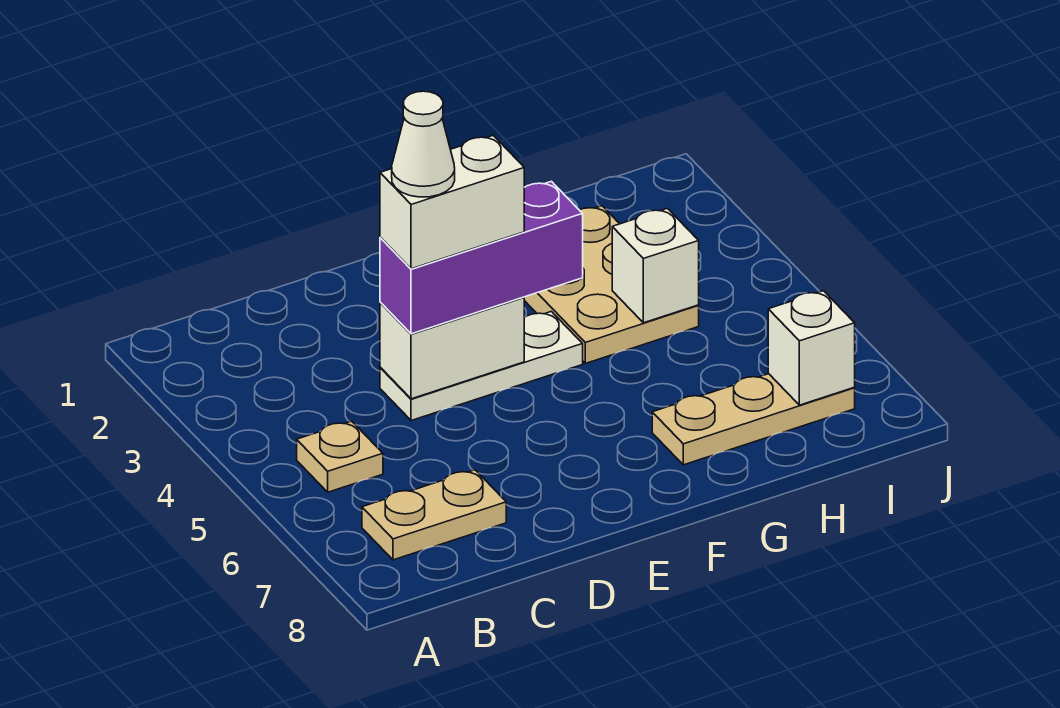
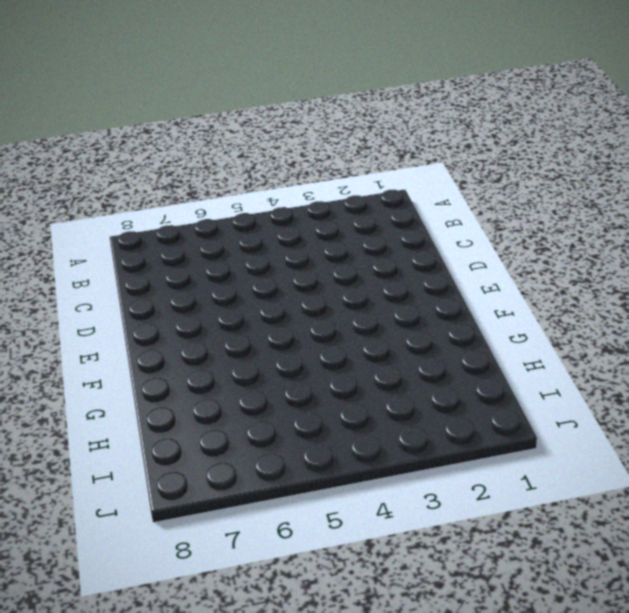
none -> tan 1x1 plate [297,421,383,492]
none -> tan 1x2 plate [362,470,506,560]

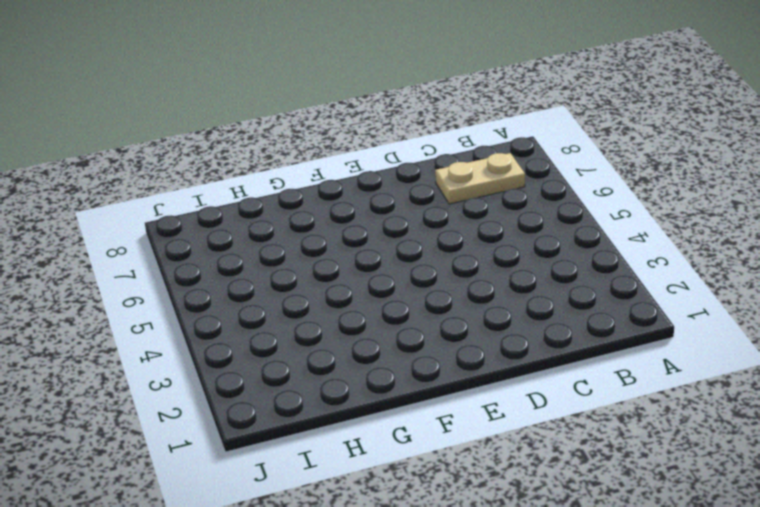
none -> tan 1x1 plate [297,421,383,492]
none -> white 1x3 plate [380,311,583,421]

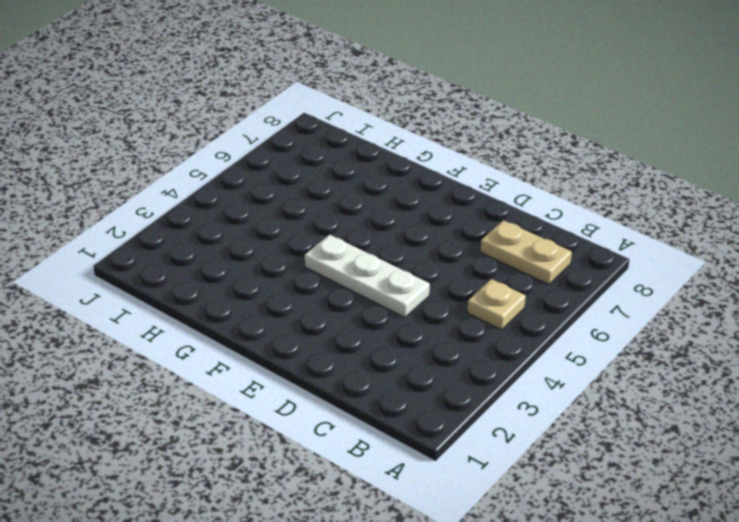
none -> tan 2x3 plate [524,206,699,363]
none -> tan 1x3 plate [652,374,855,465]

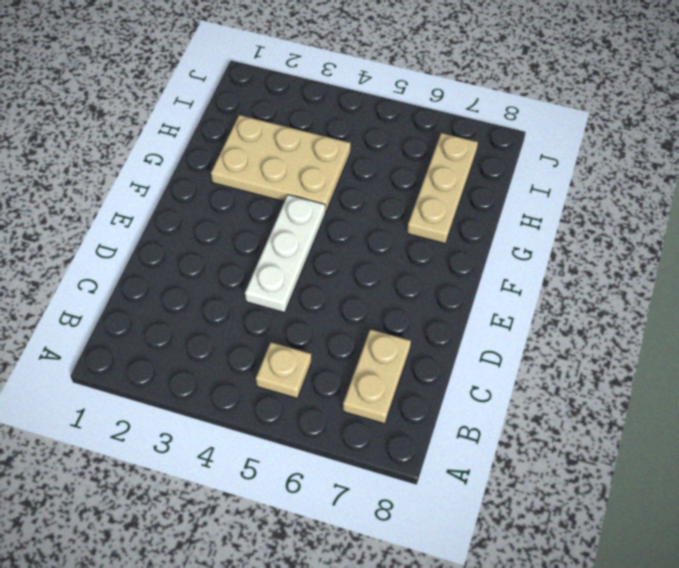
none -> white 1x2 brick [380,297,524,399]
none -> white 1x1 brick [612,208,699,323]

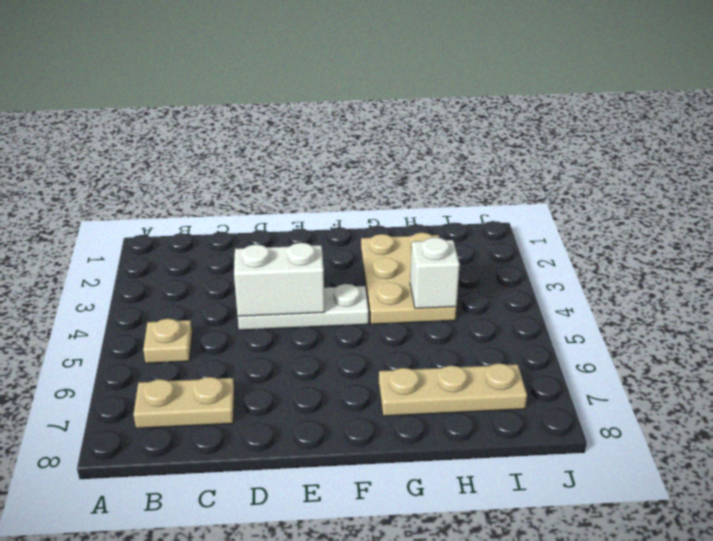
none -> white 1x1 brick [768,291,855,405]
none -> purple 1x3 brick [380,181,583,334]

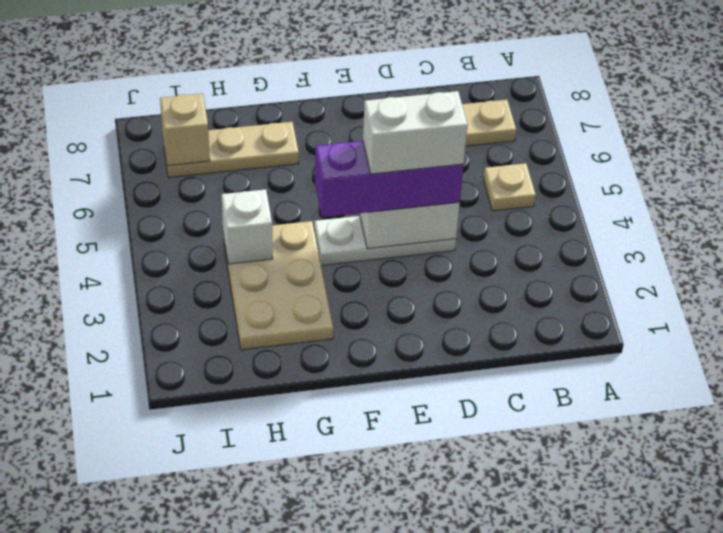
tan 1x1 brick [160,93,210,166] -> white 1x1 brick [768,291,855,405]
none -> white 1x1 cone [392,91,455,197]

